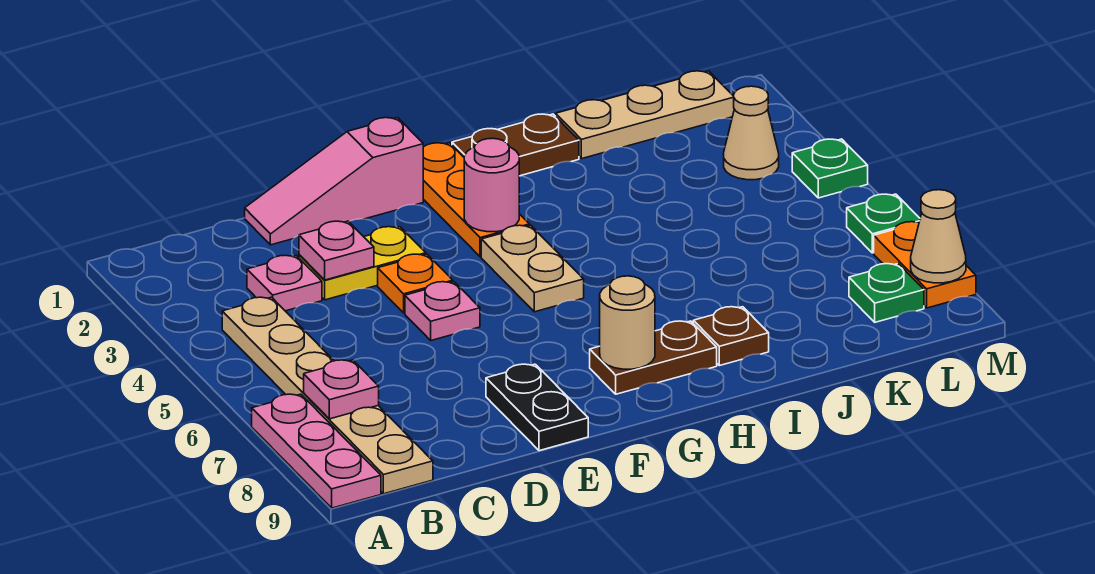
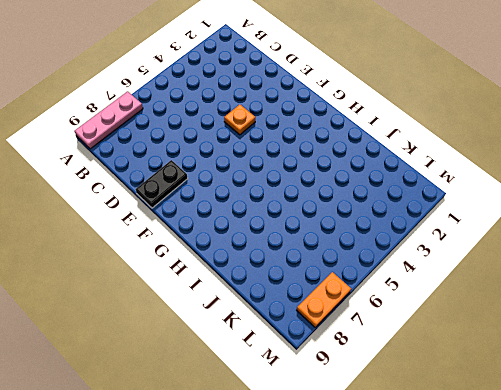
none -> tan 1x6 plate [222,297,433,494]
none -> pink 1x1 plate [247,255,322,311]
none -> pink 1x3 slope [245,118,423,245]

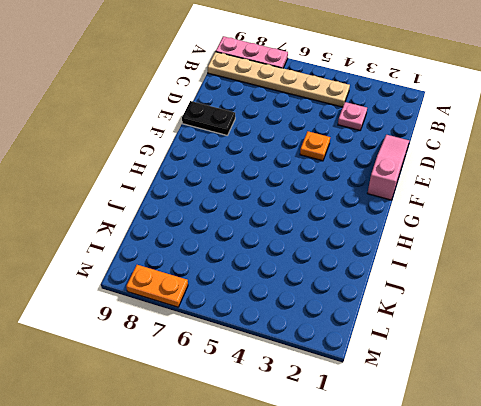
none -> yellow 1x2 plate [299,227,426,300]
none -> pink 1x1 plate [405,282,480,340]
none -> orange 1x3 plate [423,143,529,257]

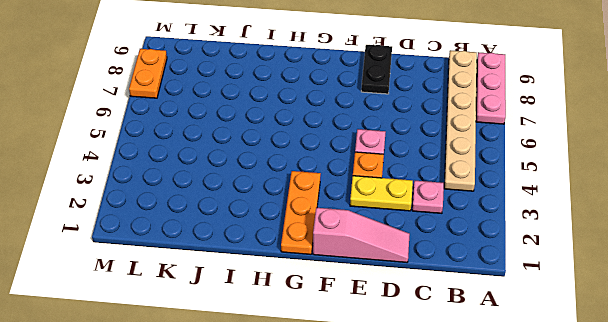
none -> tan 1x2 plate [481,225,584,312]
none -> brown 1x2 plate [590,321,717,394]
none -> brown 1x2 plate [452,114,579,176]

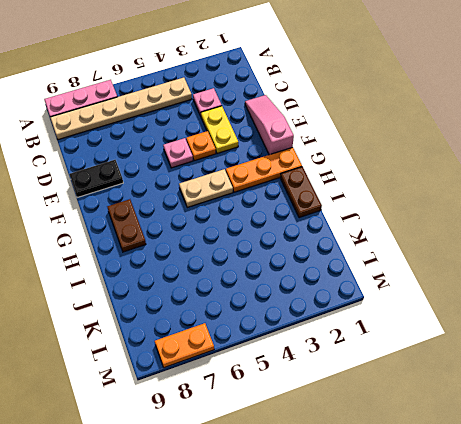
none -> brown 1x1 plate [693,307,769,366]
none -> tan 1x3 plate [556,71,734,159]
none -> tan 1x1 cone [724,86,779,180]

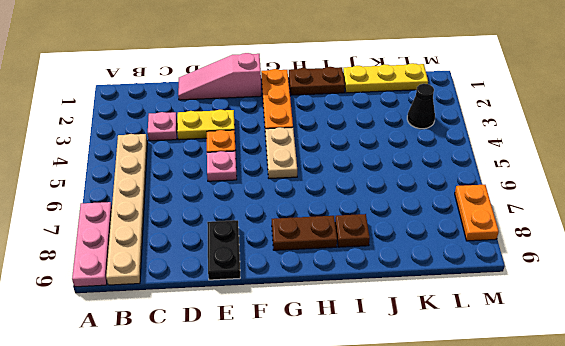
yellow 1x3 plate [343,63,428,93] -> tan 1x3 plate [556,71,734,159]
black 1x1 cone [407,84,435,129] -> tan 1x1 cone [724,86,779,180]
none -> green 1x1 plate [849,264,924,322]
none -> green 1x1 plate [792,139,868,198]
none -> green 1x1 plate [847,194,920,253]

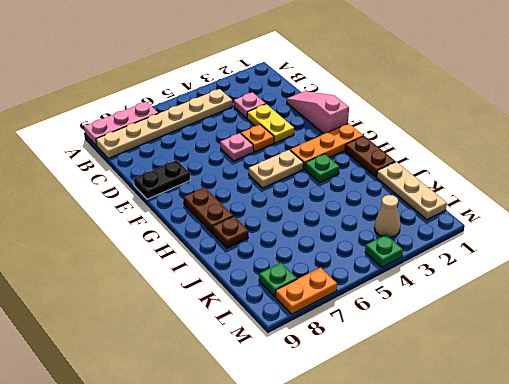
green 1x1 plate [305,154,339,183] -> green 1x1 plate moved to [847,194,920,253]
none -> pink 1x1 plate [304,360,379,419]
none -> pink 1x1 plate [299,221,374,280]
none -> pink 1x1 round brick [464,138,519,232]

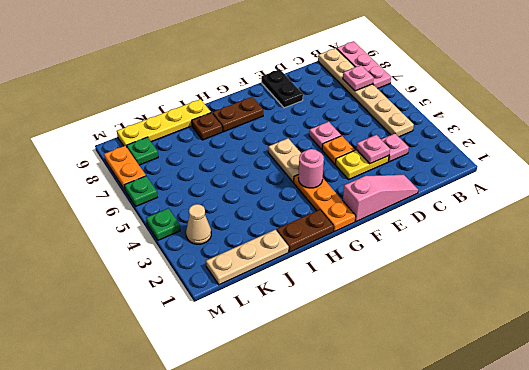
yellow 1x4 plate [117,99,211,147] -> none
none -> tan 1x1 round brick [600,276,655,369]
none -> tan 1x1 cone [911,190,966,283]

